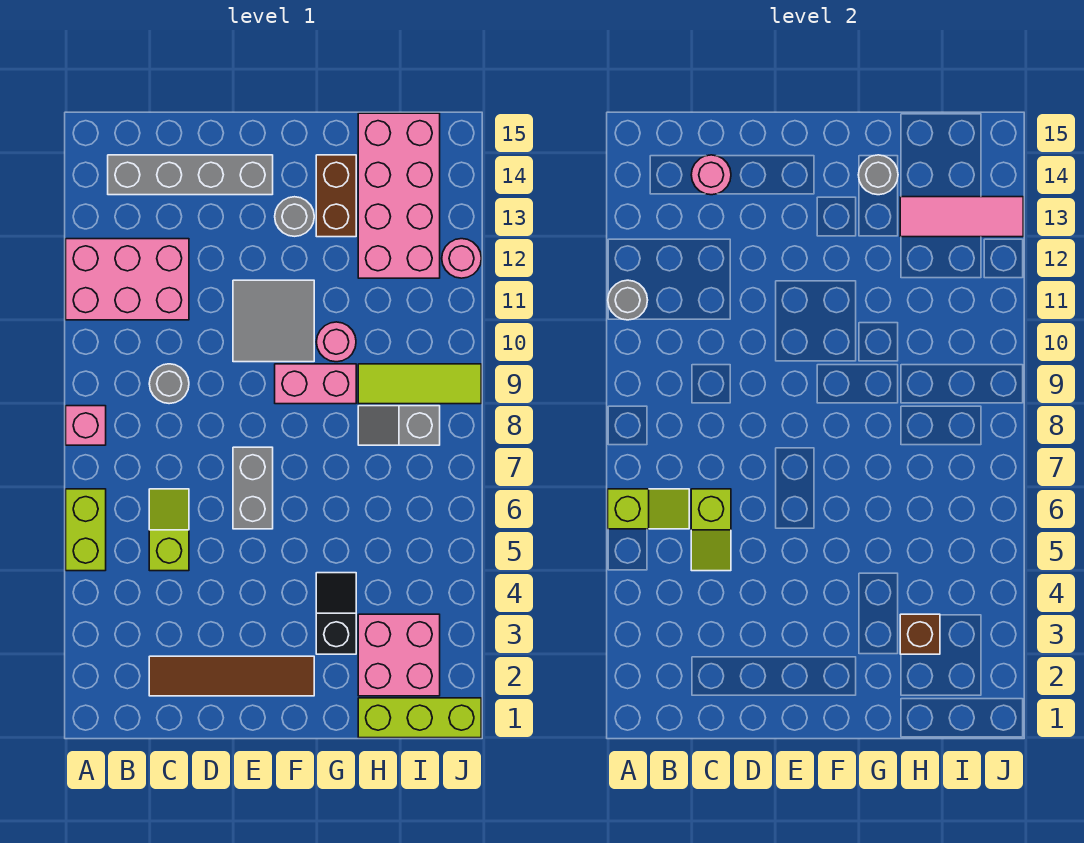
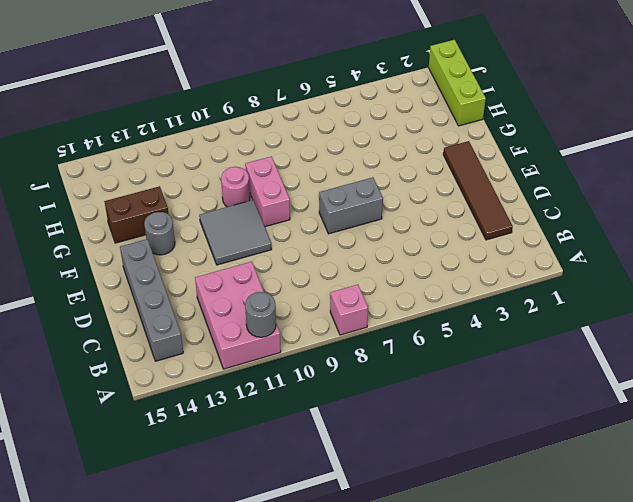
none -> lime 1x2 brick [66,489,106,571]
none -> lime 1x2 slope [149,489,189,571]
none -> grey 1x1 round brick [149,364,189,404]

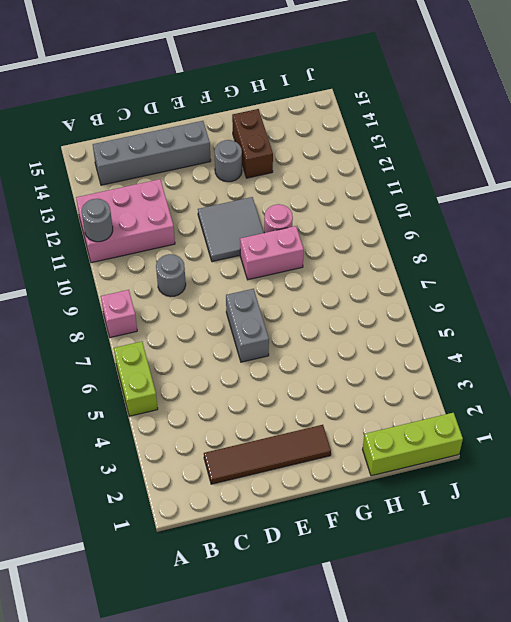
none -> lime 1x2 slope [149,489,189,571]
none -> black 1x2 slope [316,573,356,654]
none -> pink 2x2 brick [358,614,440,696]

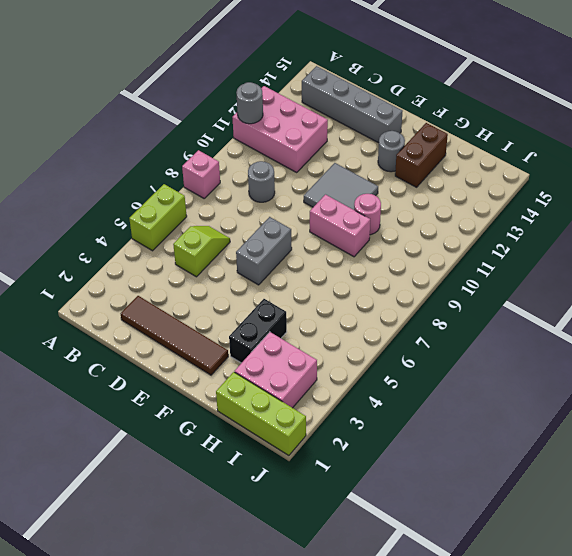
black 1x2 brick [229,299,287,363] -> black 1x2 slope [316,573,356,654]
none -> grey 1x2 slope [358,406,440,445]
none -> lime 1x3 tile [358,364,481,404]
none -> pink 2x4 brick [358,113,440,278]

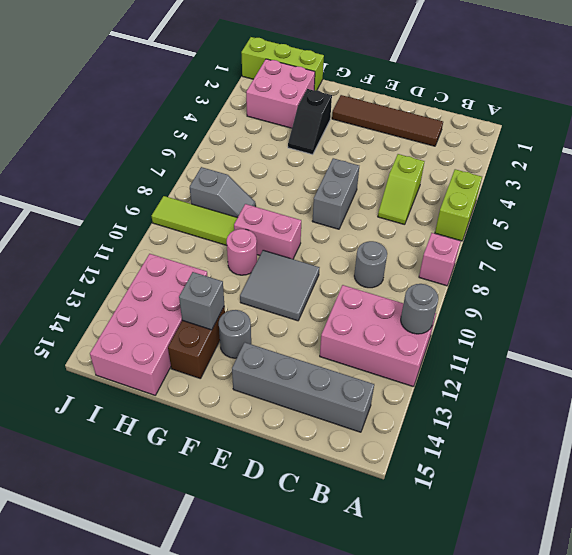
grey 1x1 brick [179,272,224,330] -> none
none -> pink 1x1 round brick [442,239,481,278]
none -> lime 1x2 slope [608,489,689,529]
none -> lime 1x2 slope [691,489,731,571]

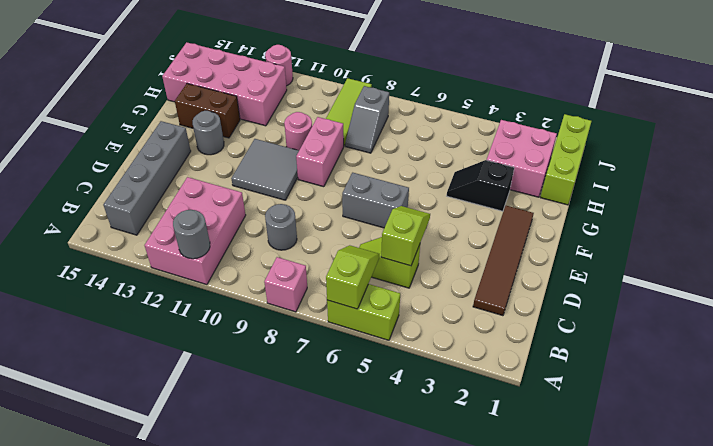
lime 1x2 slope [381,206,430,266] -> lime 1x2 slope turned to [691,489,731,571]
none -> pink 1x1 round brick [691,155,731,195]
none -> grey 1x1 round brick [858,155,898,195]
none -> brown 1x1 brick [900,614,940,654]

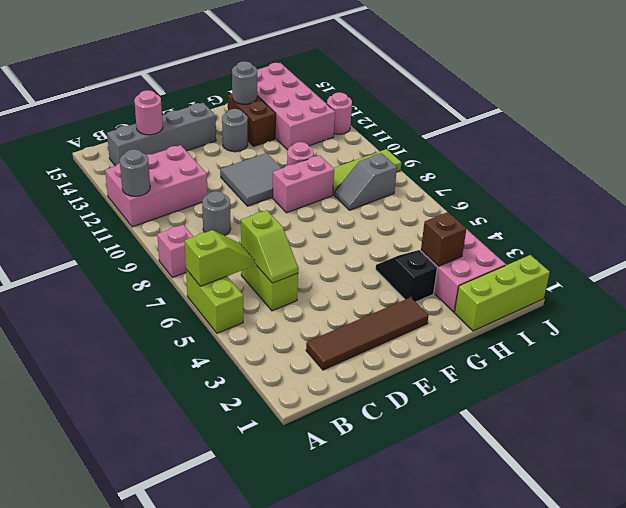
none -> grey 1x2 brick [233,447,273,529]
none -> pink 1x3 tile [900,197,1023,237]

